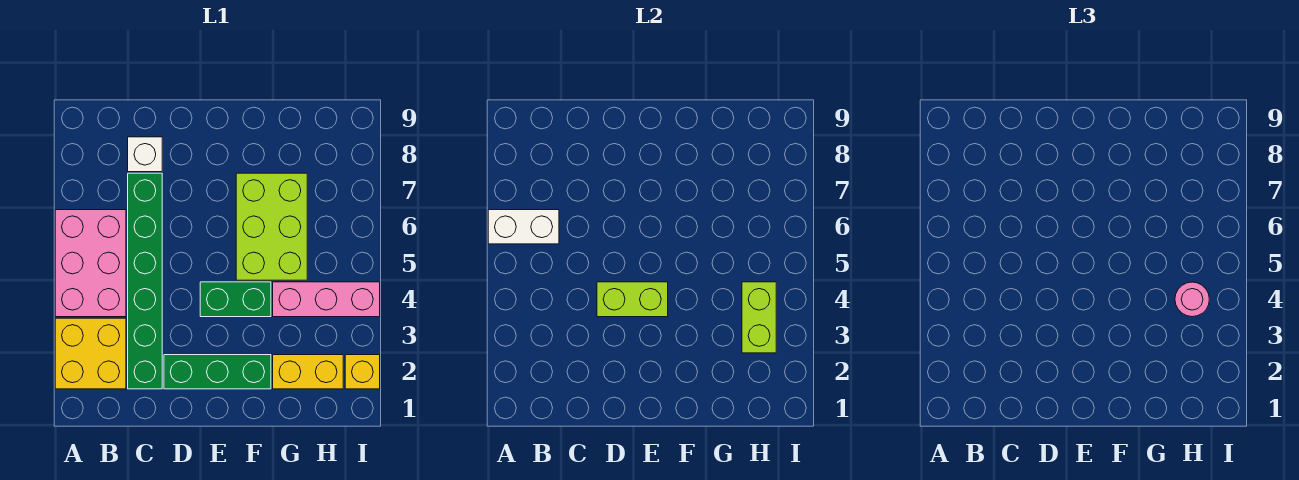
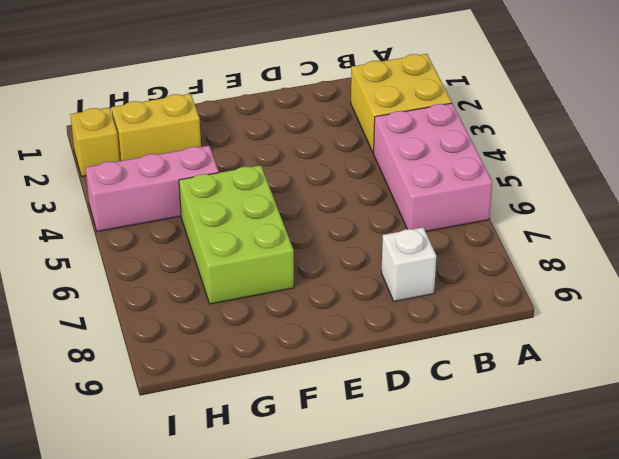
none -> green 1x6 brick [128,173,162,389]
none -> green 1x3 brick [164,355,271,389]
none -> green 1x2 brick [200,282,271,317]

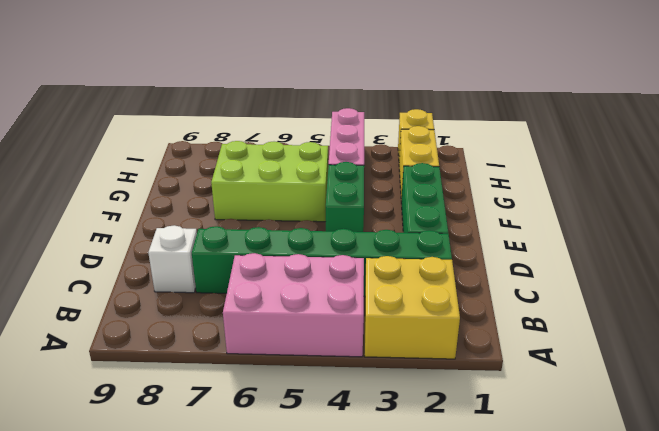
none -> white 1x2 brick [488,210,559,244]
none -> lime 1x2 brick [597,282,668,317]
none -> lime 1x2 brick [742,282,776,353]

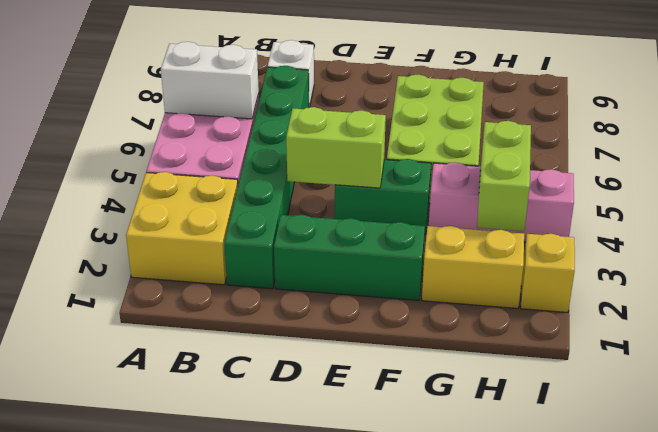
none -> pink 1x1 round brick [1175,282,1209,317]

